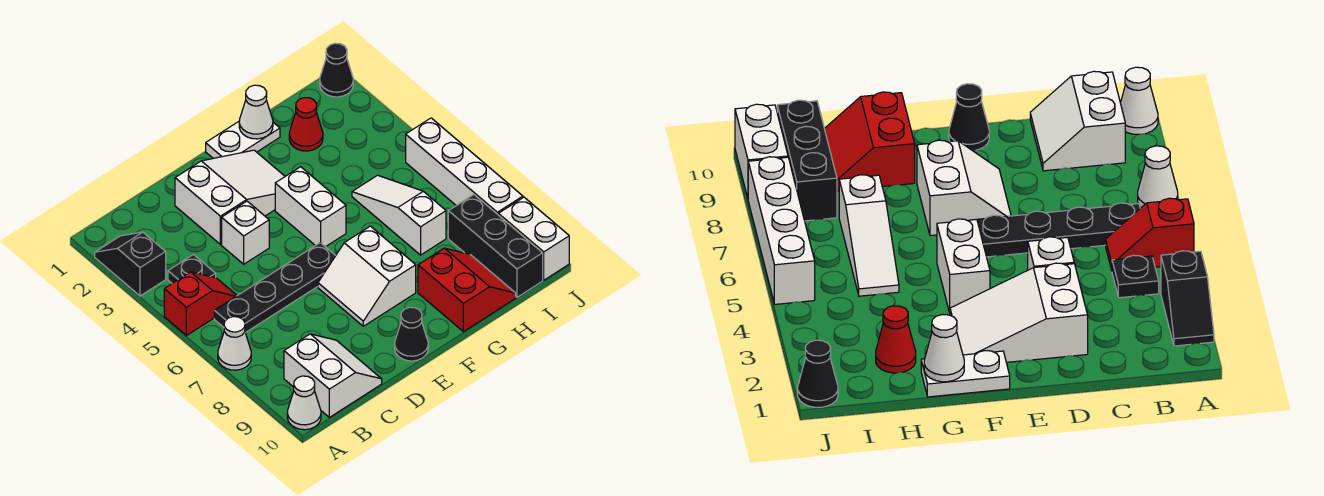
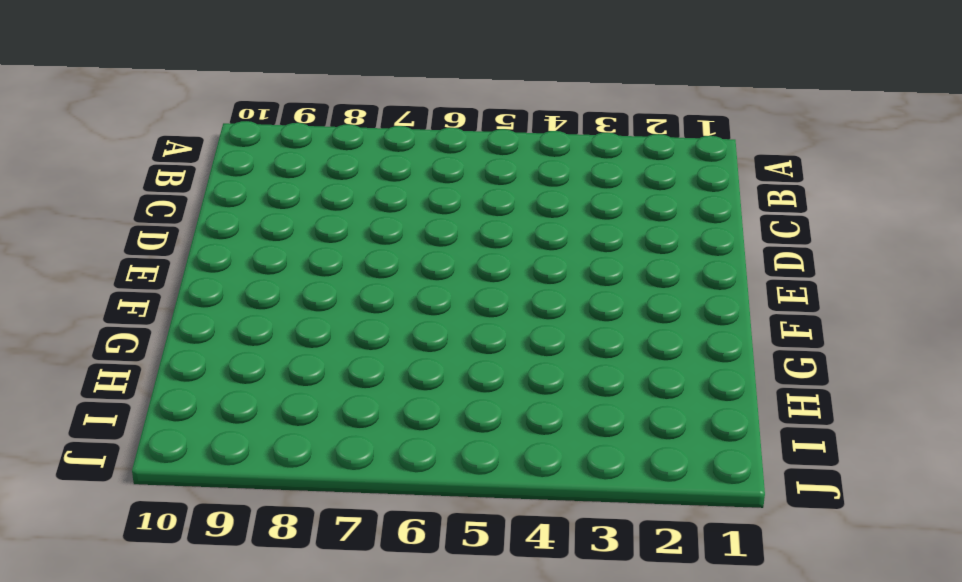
none -> black 1x2 slope [95,232,166,296]
none -> red 1x2 slope [164,272,237,336]
none -> white 1x1 cone [218,317,251,370]

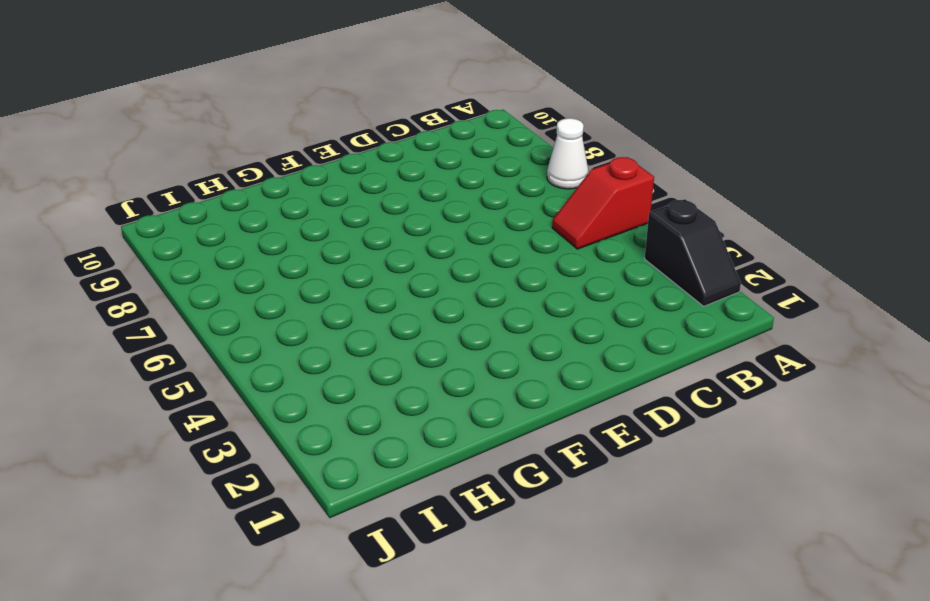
none -> white 1x1 cone [287,376,321,430]
none -> black 1x1 plate [168,255,216,283]
none -> black 1x4 plate [214,243,336,333]

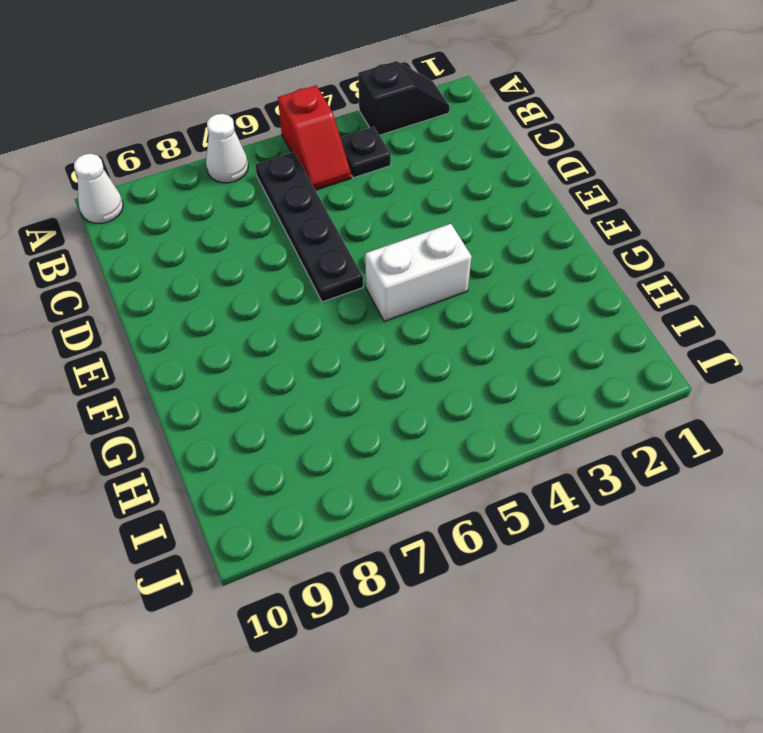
none -> white 2x2 slope [284,334,382,417]
none -> white 2x3 slope [175,150,285,244]
none -> white 1x1 brick [222,201,269,264]

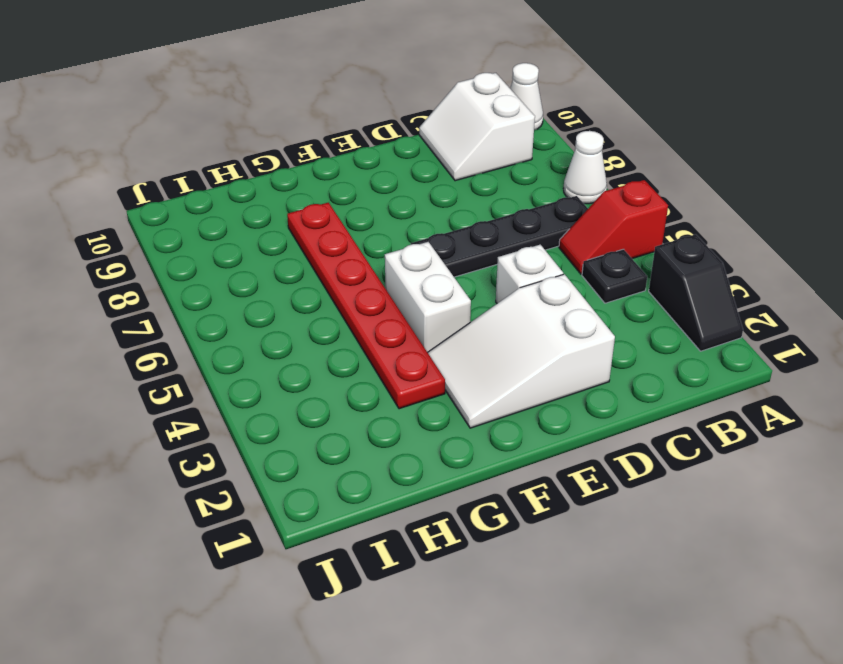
red 1x6 plate [287,203,445,409] -> none
none -> white 2x2 slope [318,226,416,326]
none -> black 1x1 cone [395,307,428,361]
none -> white 1x2 plate [206,122,280,158]

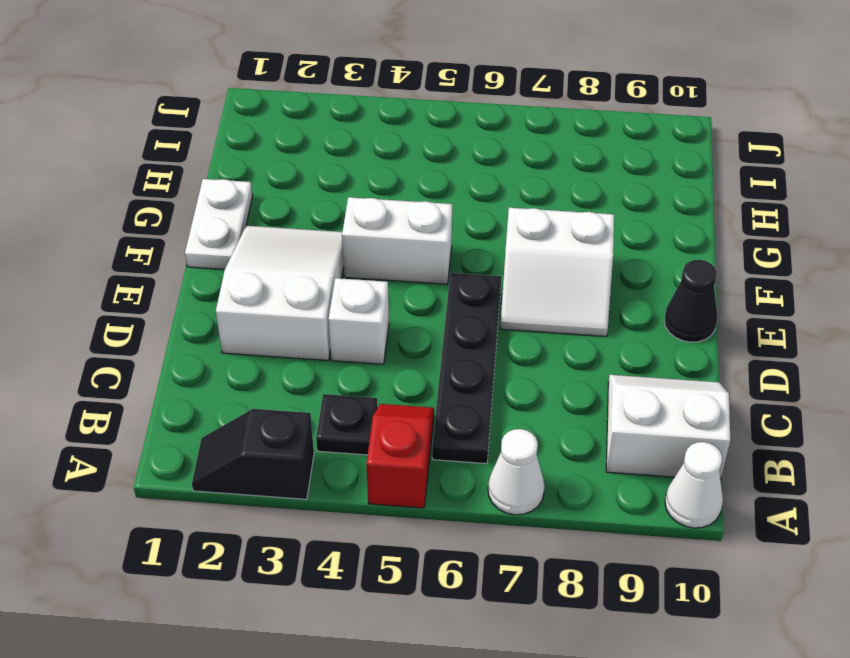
none -> red 2x2 slope [418,248,516,332]
none -> red 1x1 cone [289,98,323,151]
none -> white 1x3 slope [352,175,446,255]

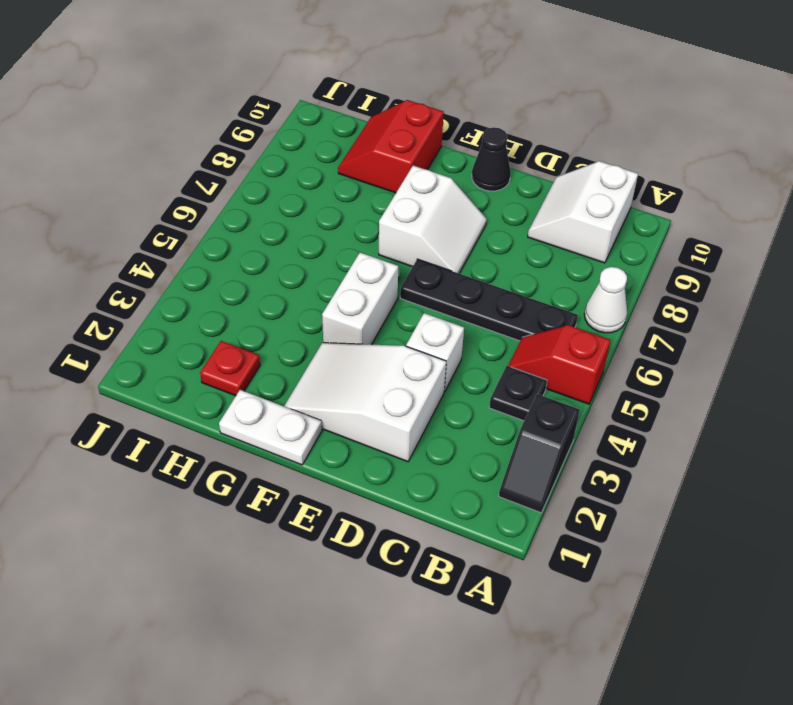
red 1x1 plate [200,341,260,396] -> red 1x1 cone [289,98,323,151]
none -> white 1x1 cone [287,376,321,430]
none -> white 1x3 slope [352,175,446,255]
none -> black 1x3 brick [448,195,543,297]

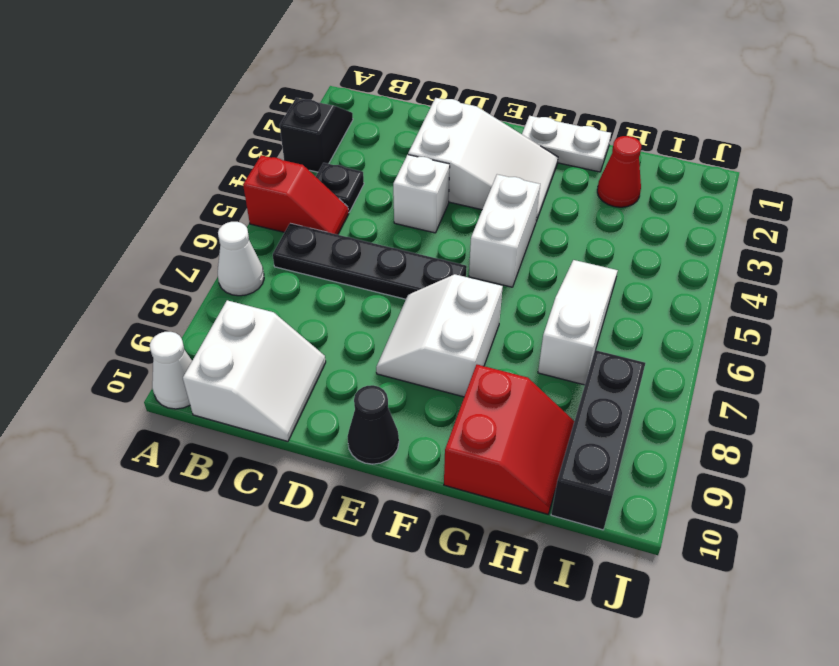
none -> black 1x1 cone [320,43,353,97]
none -> white 1x4 brick [406,118,523,214]
none -> white 1x2 brick [498,197,569,280]

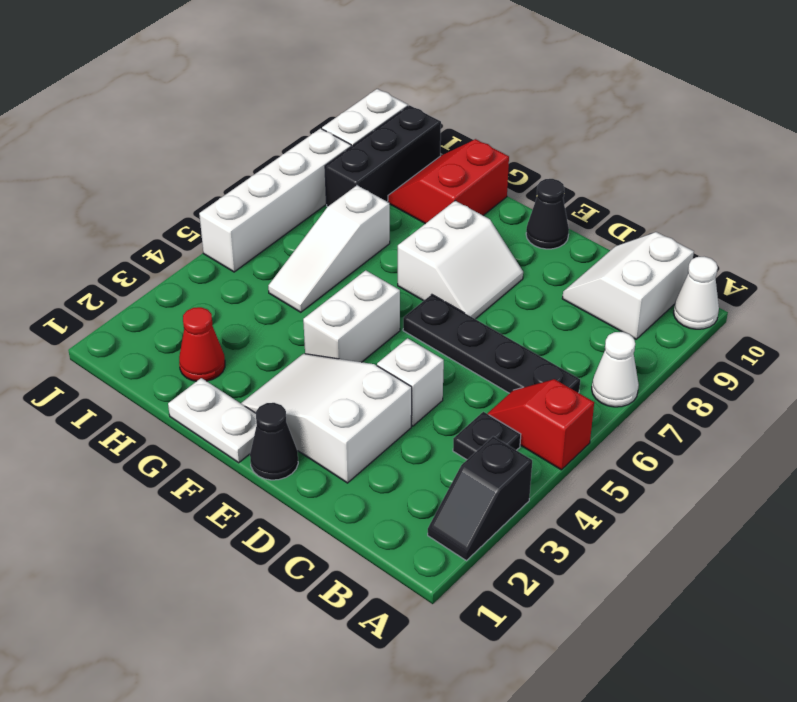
black 1x1 cone [250,403,298,480] -> black 1x1 cone moved to [320,43,353,97]
none -> white 1x1 cone [239,85,273,139]

